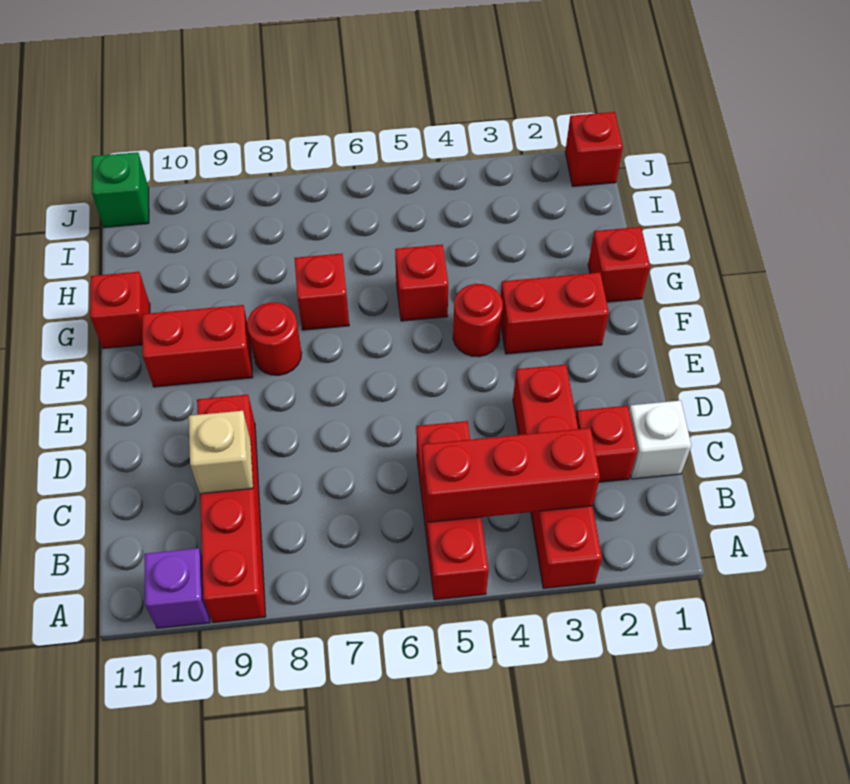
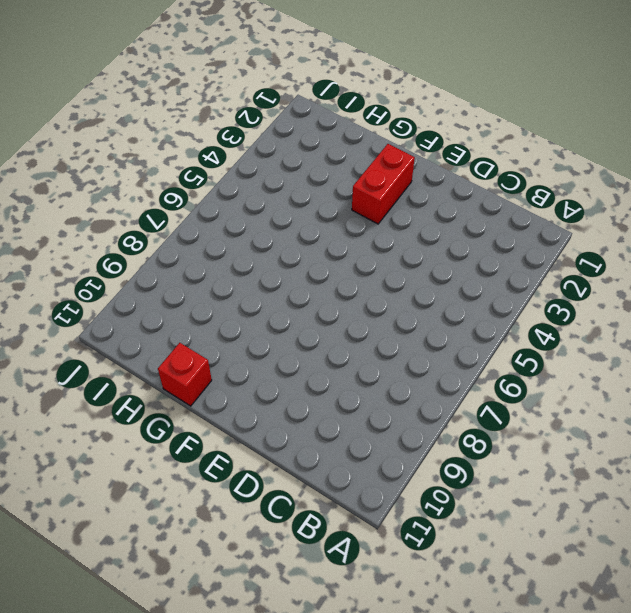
none -> red 1x4 brick [513,365,602,588]
none -> red 1x3 brick [416,421,489,600]
none -> red 1x4 brick [197,395,266,623]

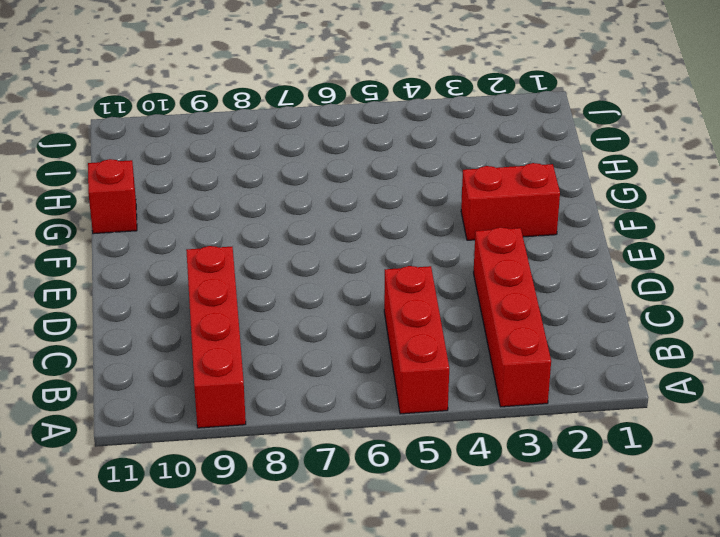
none -> purple 1x1 brick [144,548,210,628]
none -> white 1x1 brick [629,401,691,479]
none -> red 1x1 brick [576,406,637,482]

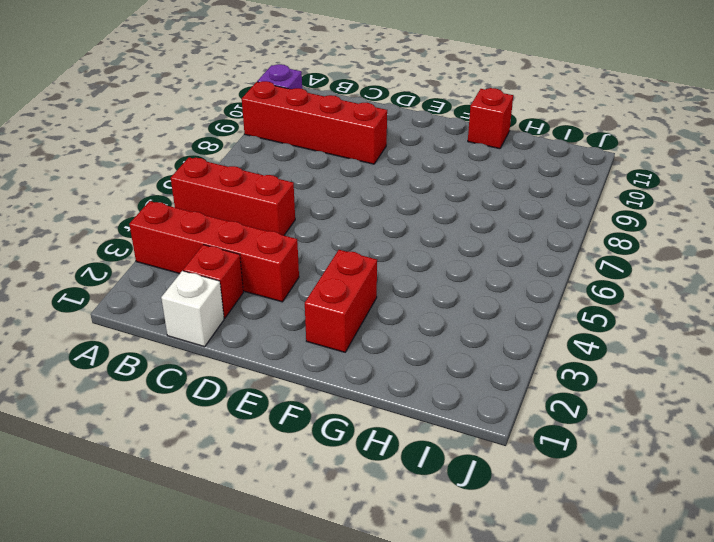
none -> red 1x1 round brick [453,284,503,357]
none -> red 1x1 round brick [247,302,302,375]
none -> red 1x2 brick [142,305,253,387]

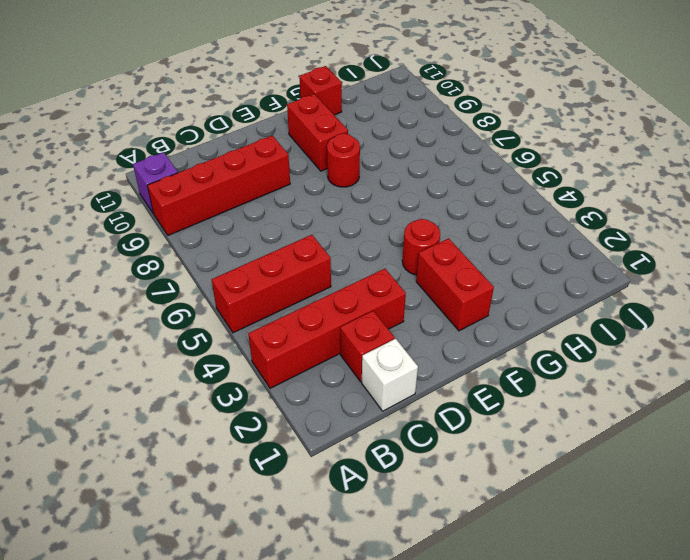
none -> red 1x1 brick [588,227,650,302]
none -> red 1x1 brick [395,245,448,321]
none -> red 1x1 brick [295,254,349,330]

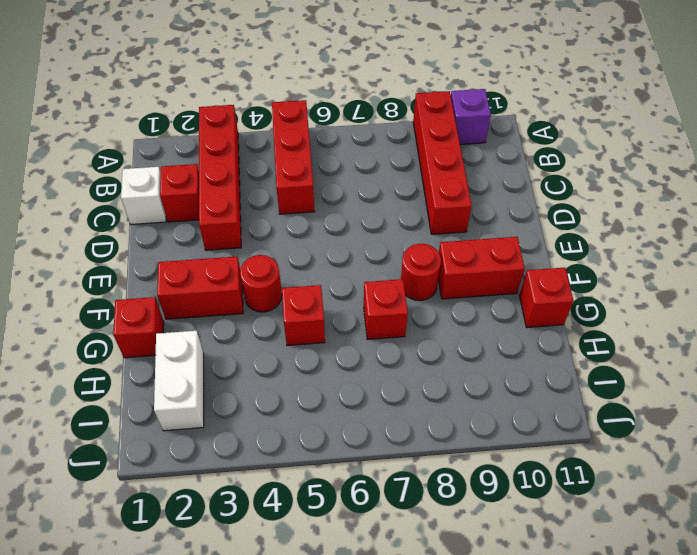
white 1x2 brick [154,331,204,431] -> none
none -> red 1x1 brick [565,112,623,186]
none -> green 1x1 brick [92,152,149,227]
none -> red 1x3 brick [422,428,600,522]

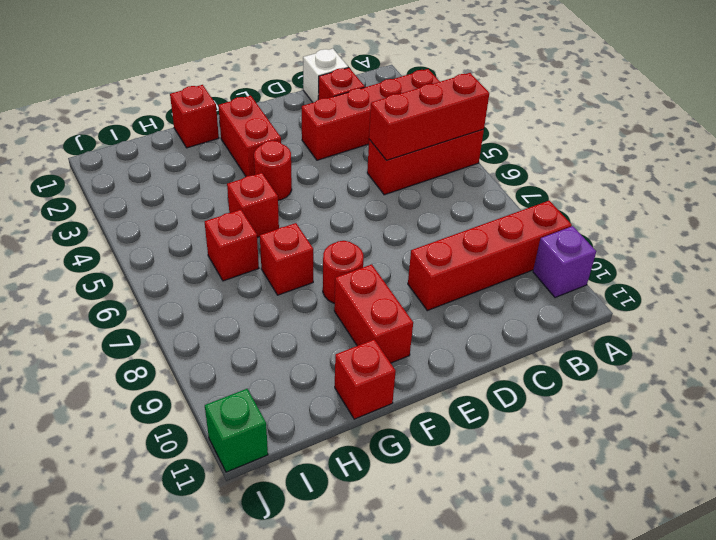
red 1x3 brick [369,73,489,160] -> red 1x3 brick turned to [422,428,600,522]
red 1x1 brick [205,210,259,281] -> red 1x1 brick moved to [565,112,623,186]
none -> tan 1x1 brick [189,411,253,494]

